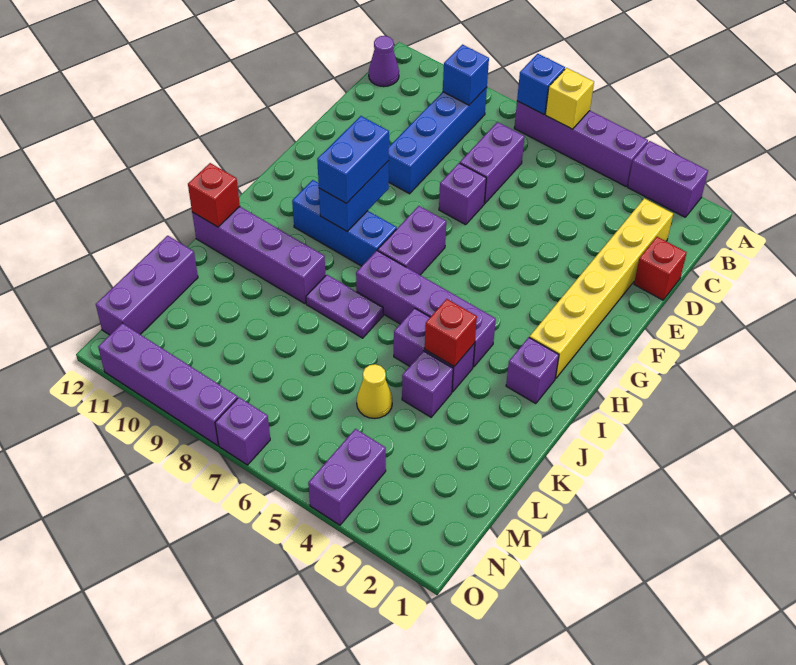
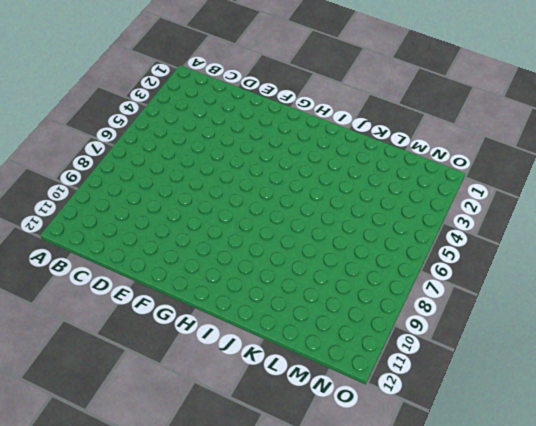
none -> purple 1x2 brick [628,141,708,217]
none -> purple 1x4 brick [514,101,648,186]
none -> blue 1x4 brick [389,87,487,194]

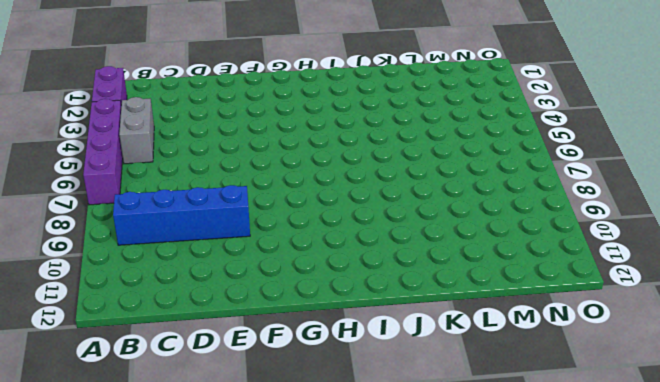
grey 1x2 brick [119,97,154,164] -> none
none -> purple 1x1 cone [369,36,399,87]
none -> yellow 1x6 brick [529,198,673,378]
none -> purple 1x2 brick [460,122,525,203]

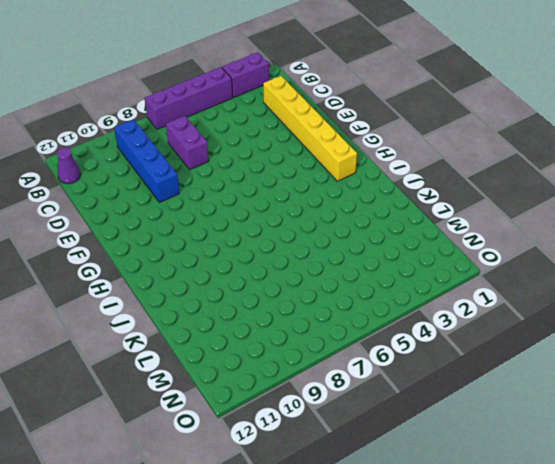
none -> red 1x1 brick [634,237,687,300]
none -> purple 1x1 brick [439,163,486,225]
none -> purple 1x2 brick [378,206,446,275]

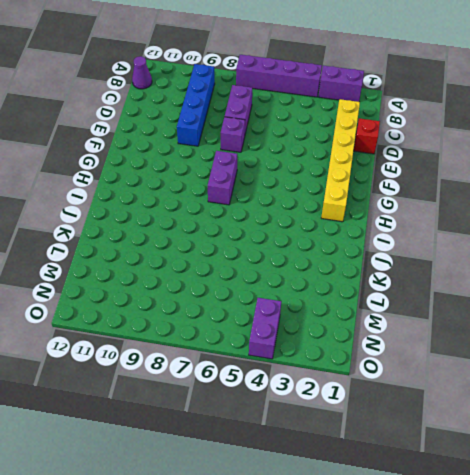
none -> blue 1x3 brick [292,180,397,266]
none -> purple 1x1 brick [506,337,559,404]
none -> purple 1x4 brick [356,251,496,367]

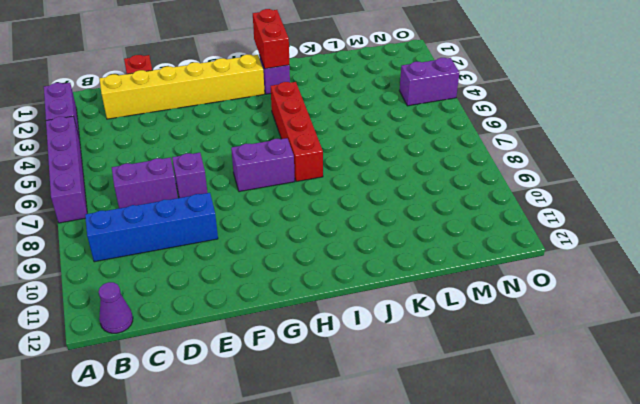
red 1x2 brick [253,9,289,69] -> none
red 1x4 brick [271,82,323,182] -> purple 1x4 brick [356,251,496,367]
none -> blue 1x3 brick [292,180,397,266]
none -> purple 1x2 brick [394,308,475,392]
none -> purple 1x2 plate [306,275,383,338]

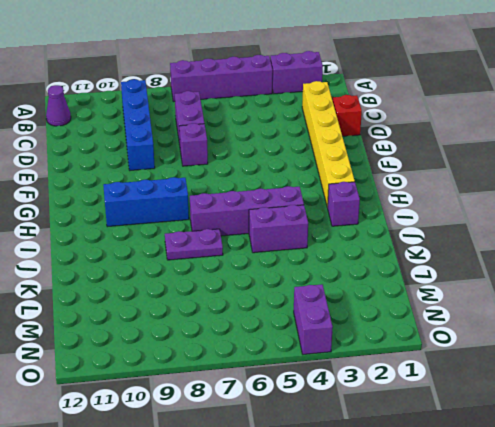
none -> purple 1x2 brick [378,206,446,275]
none -> purple 1x4 brick [192,207,326,304]
none -> purple 1x1 brick [402,351,453,417]

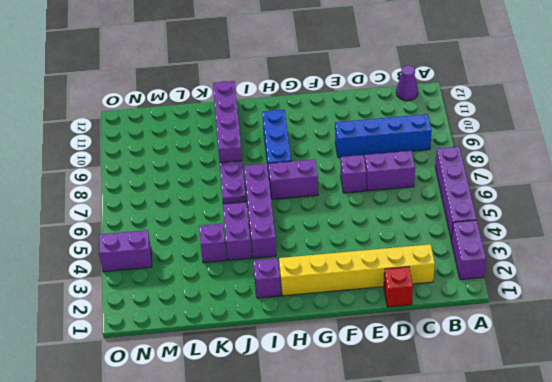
none -> yellow 1x1 cone [357,364,392,418]
none -> purple 1x3 brick [96,236,198,335]
none -> purple 1x1 brick [215,397,270,465]

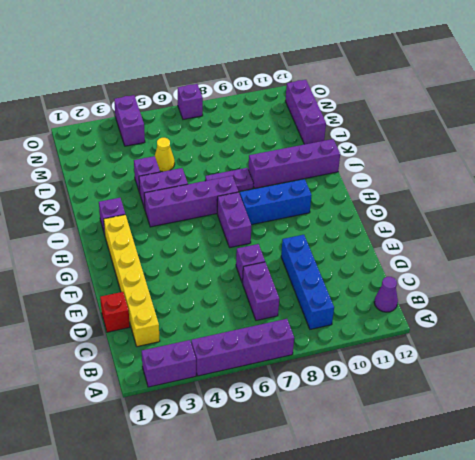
none -> purple 1x4 brick [98,323,238,445]
none -> yellow 1x1 brick [545,68,594,129]
none -> blue 1x1 brick [517,54,565,115]

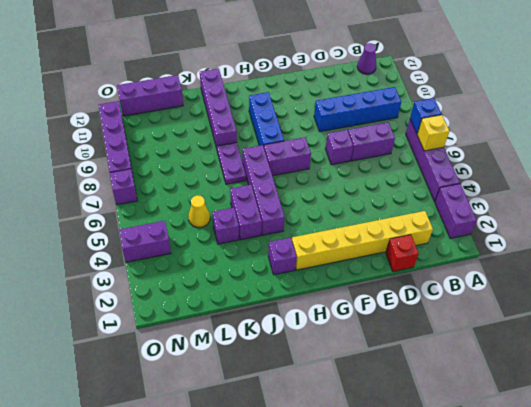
none -> blue 1x1 brick [443,45,489,105]
none -> blue 1x2 brick [319,161,389,231]
none -> red 1x1 brick [425,299,477,366]

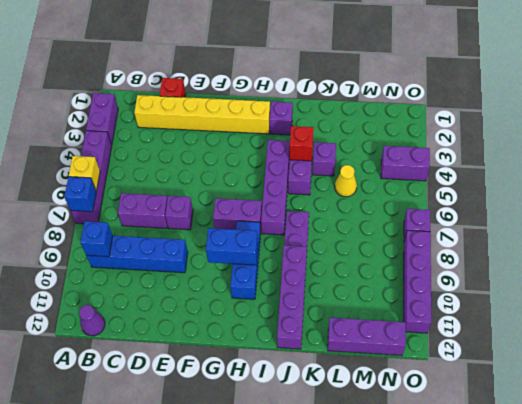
none -> red 1x1 brick [188,163,240,227]
none -> blue 1x2 brick [317,116,389,203]

